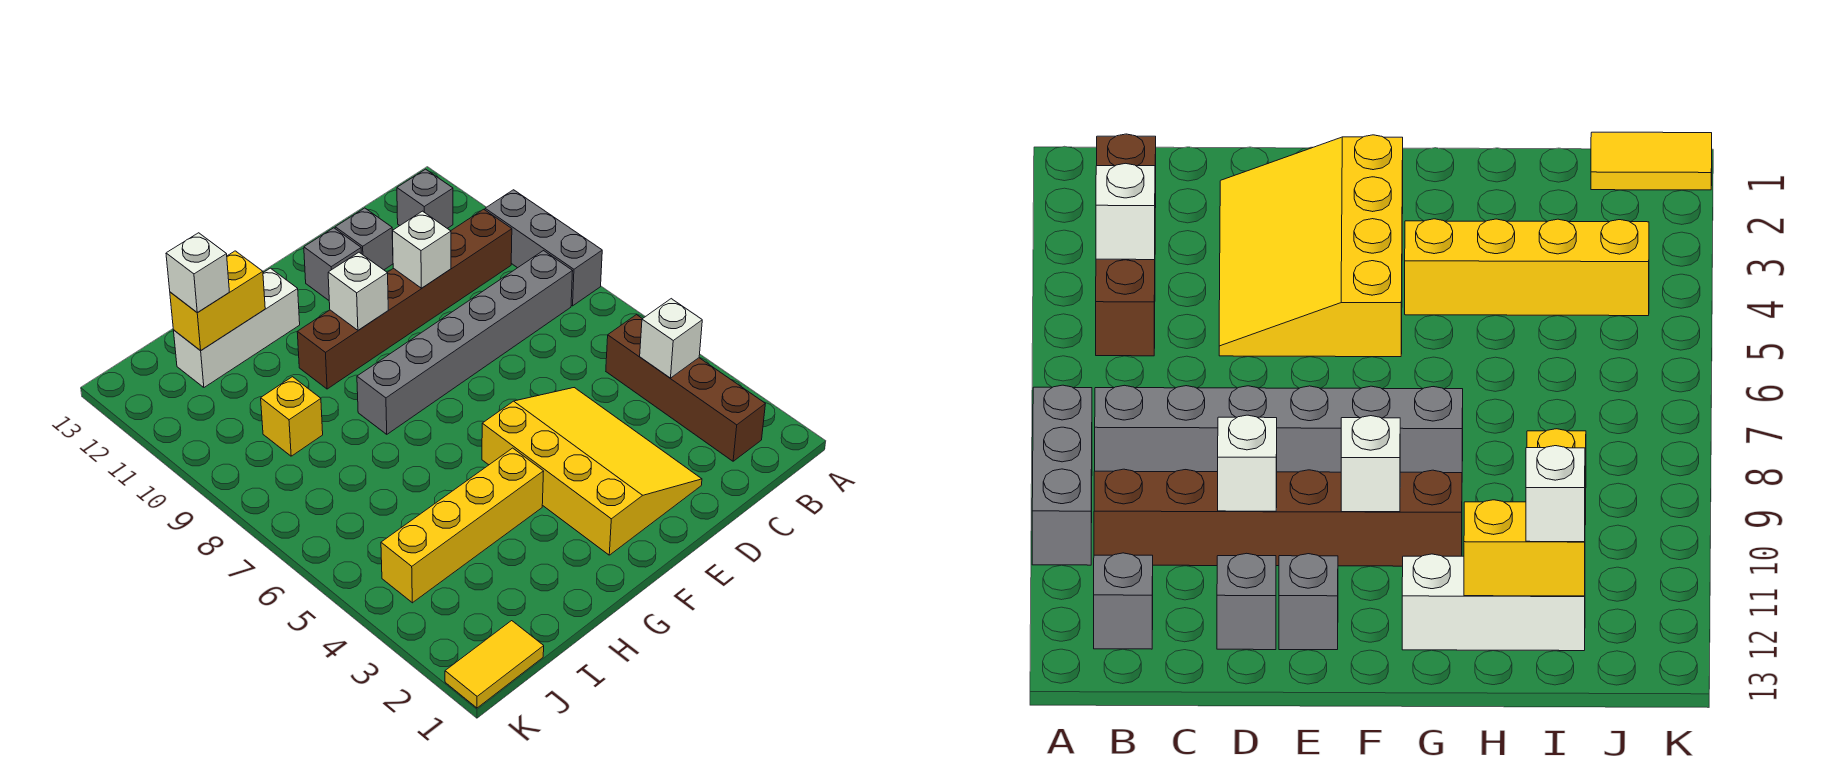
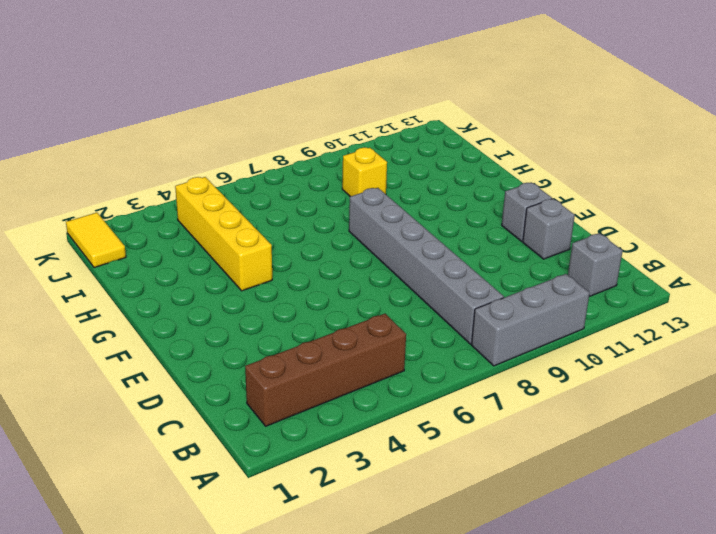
none -> brown 1x6 brick [297,209,512,389]
none -> yellow 3x4 slope [482,388,702,555]
none -> white 1x3 brick [174,268,300,387]

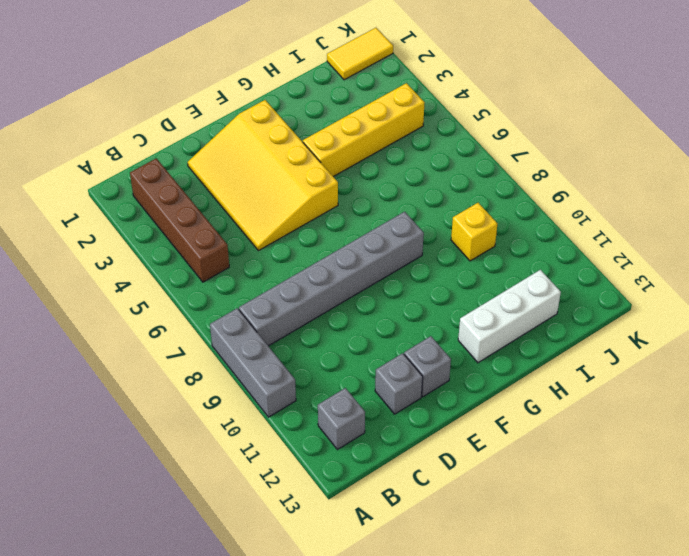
none -> brown 1x6 brick [297,209,512,389]
none -> white 1x1 brick [640,299,702,378]
none -> white 1x1 brick [392,211,451,288]

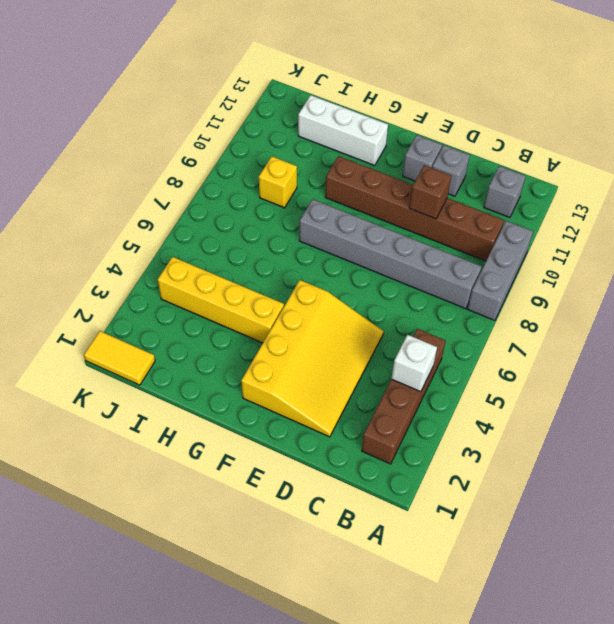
brown 1x1 brick [409,165,451,219] -> white 1x1 brick [392,211,451,288]
none -> white 1x1 brick [328,252,388,330]
none -> yellow 1x2 brick [170,251,265,351]
none -> white 1x1 brick [166,233,229,313]

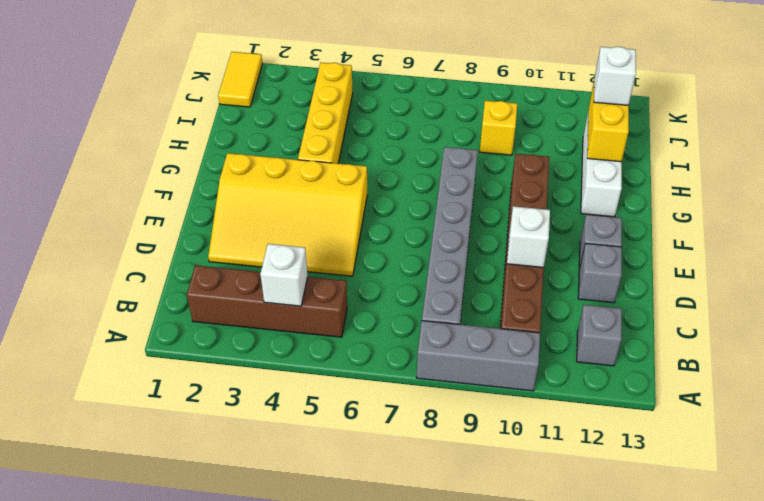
none -> white 1x1 brick [328,252,388,330]

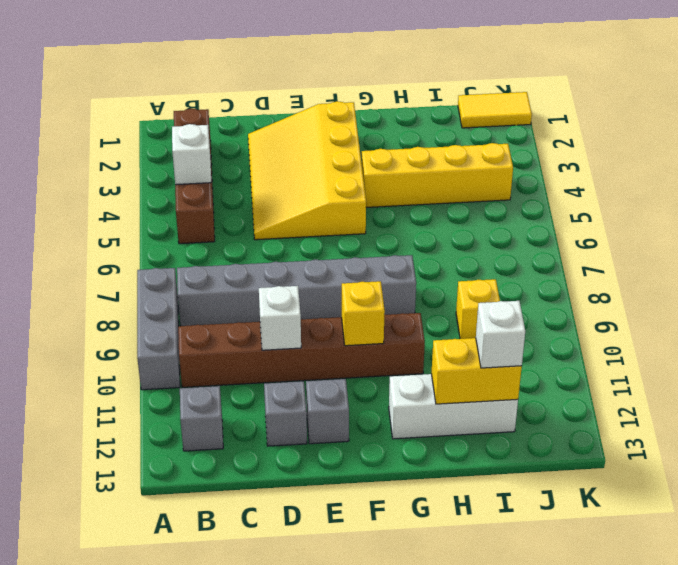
yellow 1x1 brick [342,281,385,346] -> white 1x1 brick [328,252,388,330]

